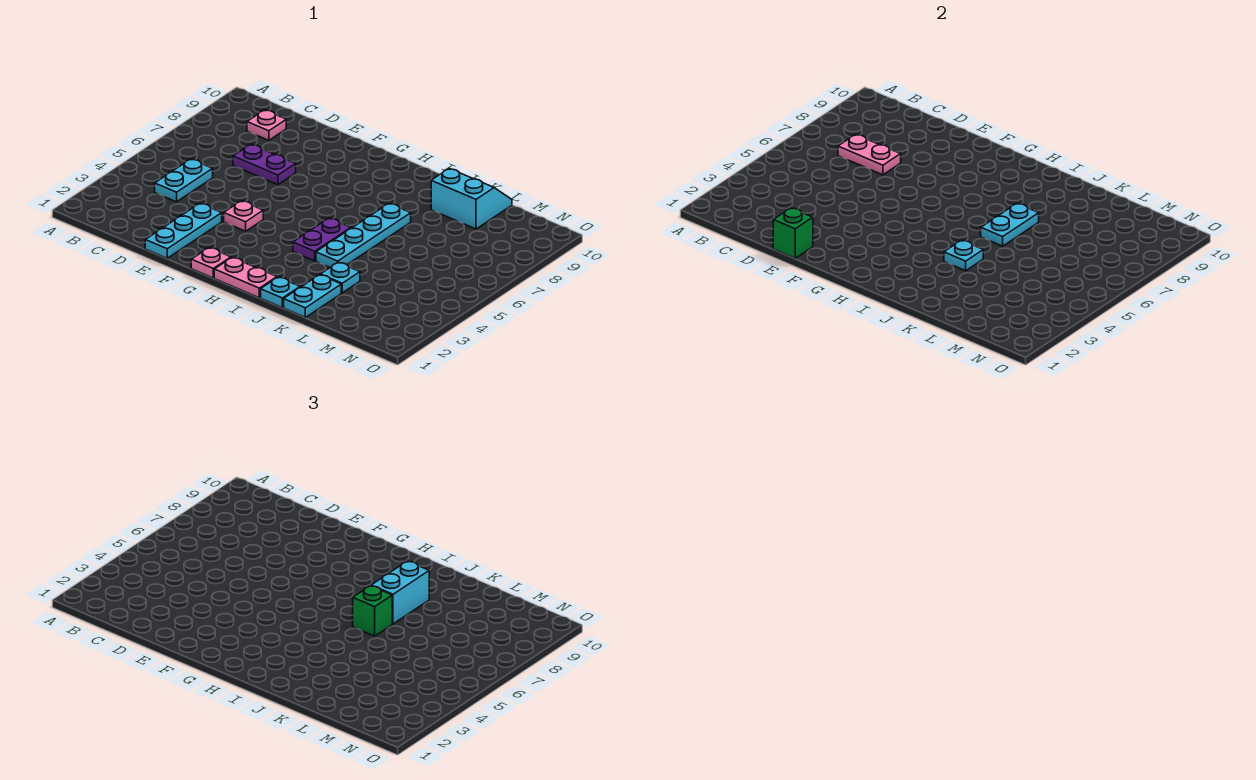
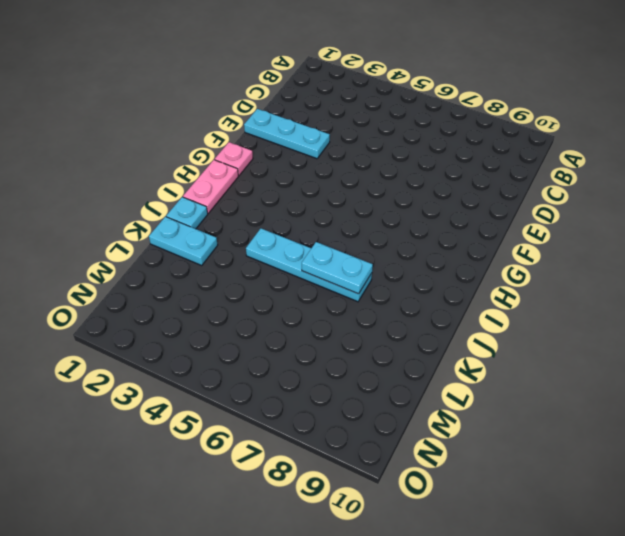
none -> cyan 1x2 plate [155,159,213,202]
none -> pink 1x1 plate [247,110,286,140]
none -> purple 1x2 plate [233,144,296,185]

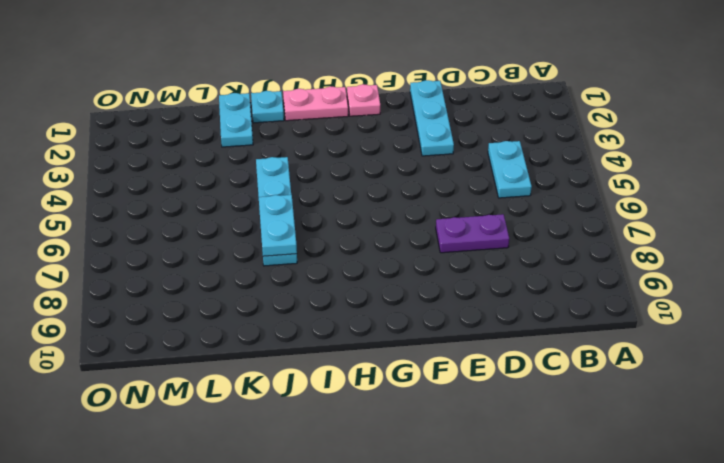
none -> pink 1x1 plate [247,110,286,140]
none -> pink 1x1 plate [224,201,263,231]
none -> purple 1x2 plate [293,218,351,261]

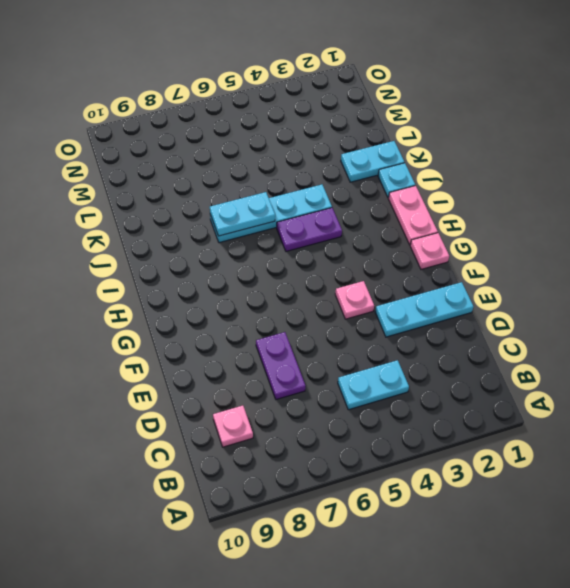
none -> cyan 1x1 plate [320,263,360,293]
none -> cyan 2x2 slope [431,168,512,229]
none -> pink 1x2 plate [838,135,901,175]

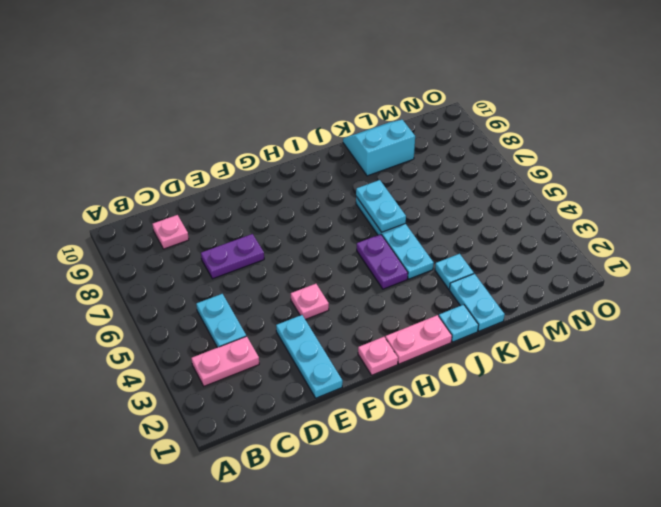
pink 1x2 plate [191,336,259,386] -> pink 1x2 plate moved to [838,135,901,175]
none -> green 1x1 brick [773,208,813,258]
none -> cyan 1x1 plate [944,240,983,271]
none -> green 1x1 brick [353,586,392,636]

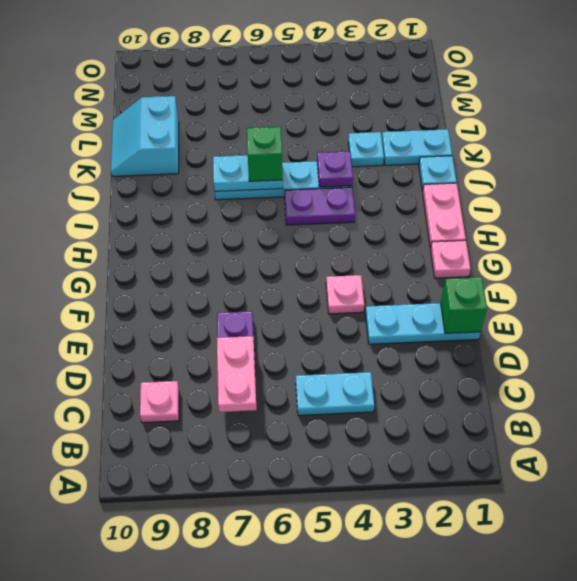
purple 1x1 plate [317,151,353,187] -> cyan 1x1 plate [944,240,983,271]
none -> cyan 1x2 brick [371,561,429,624]

